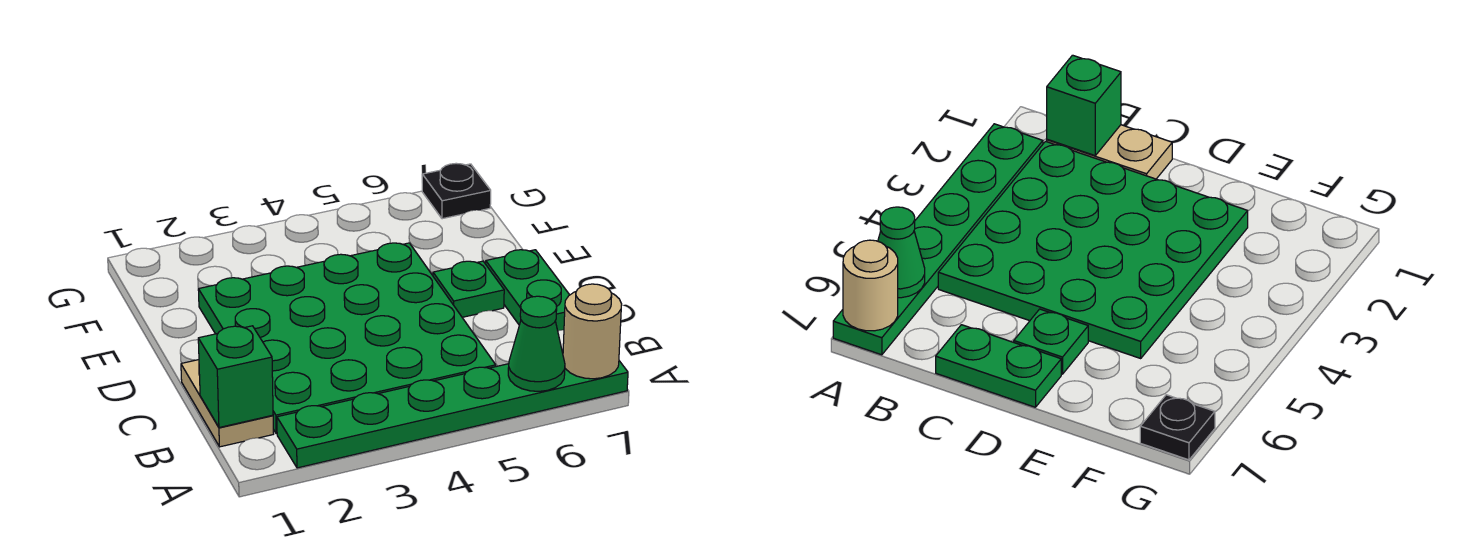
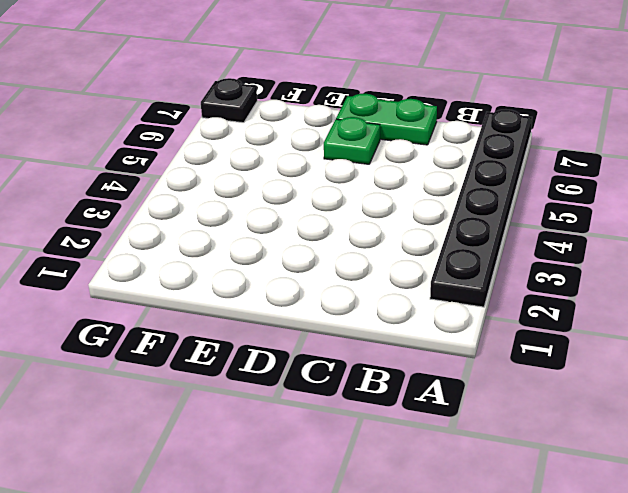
black 1x6 plate [430,110,532,307] -> green 1x6 plate [277,351,628,468]
none -> tan 1x2 plate [181,360,274,447]
none -> green 4x4 plate [198,243,496,434]

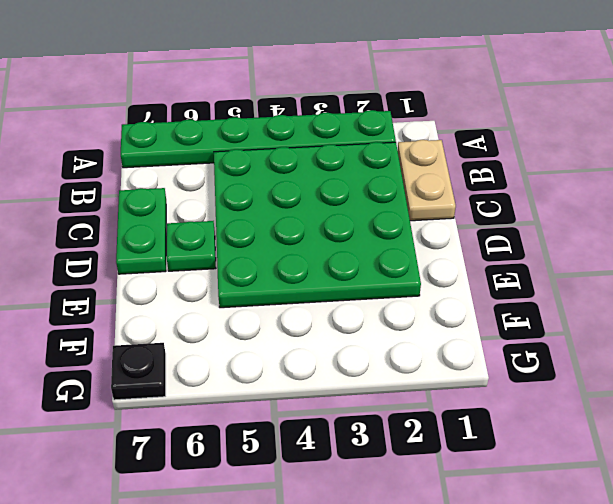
none -> green 1x1 cone [508,296,565,391]
none -> tan 1x1 round brick [563,284,622,379]

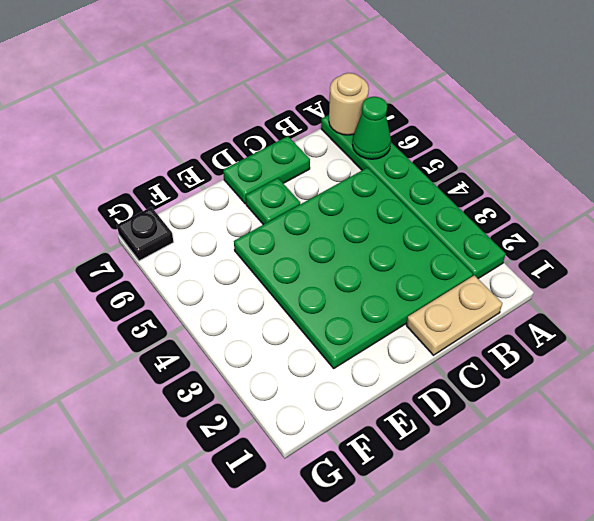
none -> green 1x1 brick [198,326,273,428]

